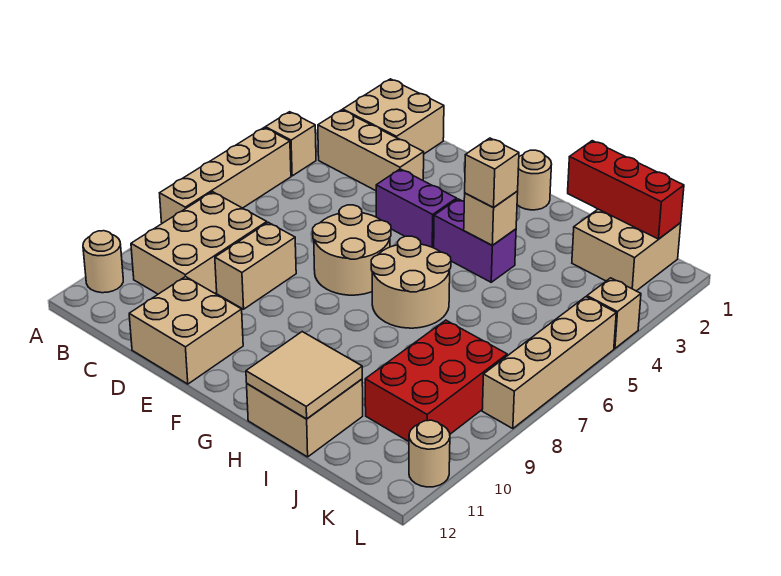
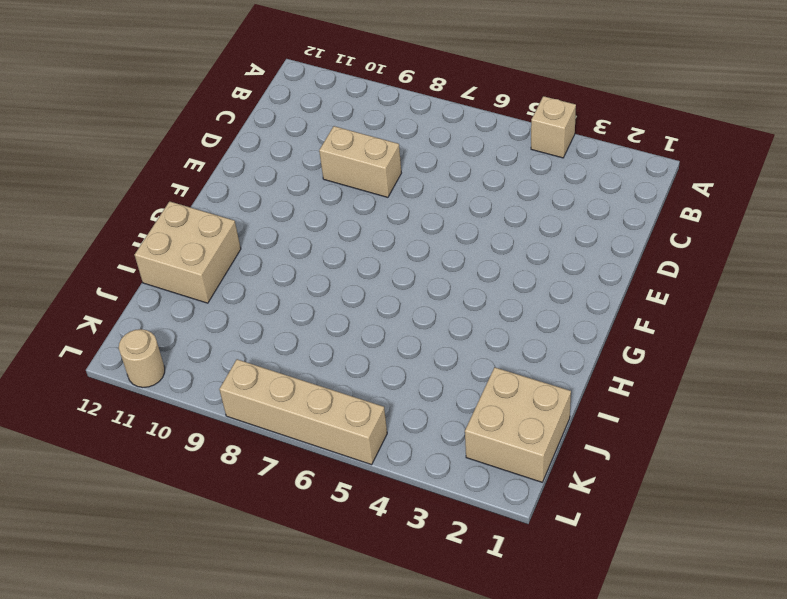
none -> tan 1x4 brick [160,128,291,223]
none -> tan 1x1 round brick [83,231,123,293]
none -> tan 2x2 brick [343,79,444,154]

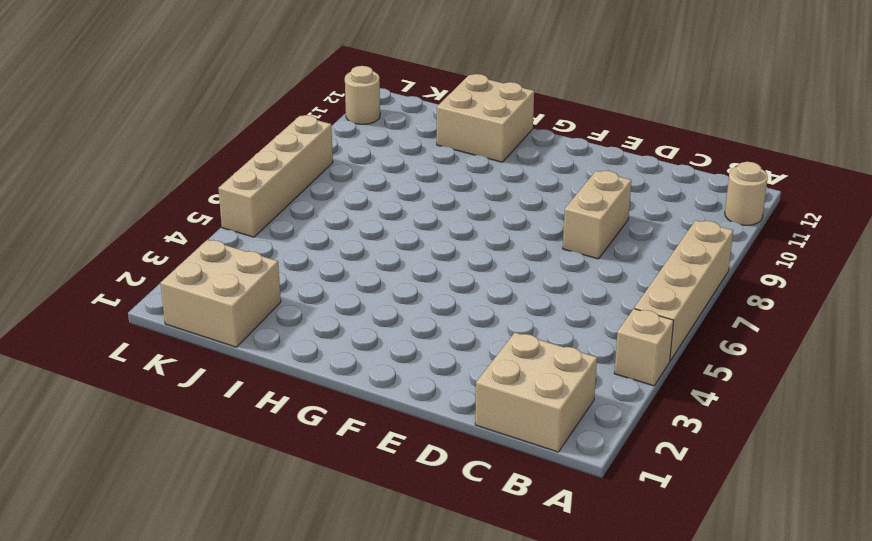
none -> tan 1x3 brick [318,110,424,191]
none -> tan 2x3 brick [131,192,267,294]
none -> tan 2x2 brick [129,277,243,384]

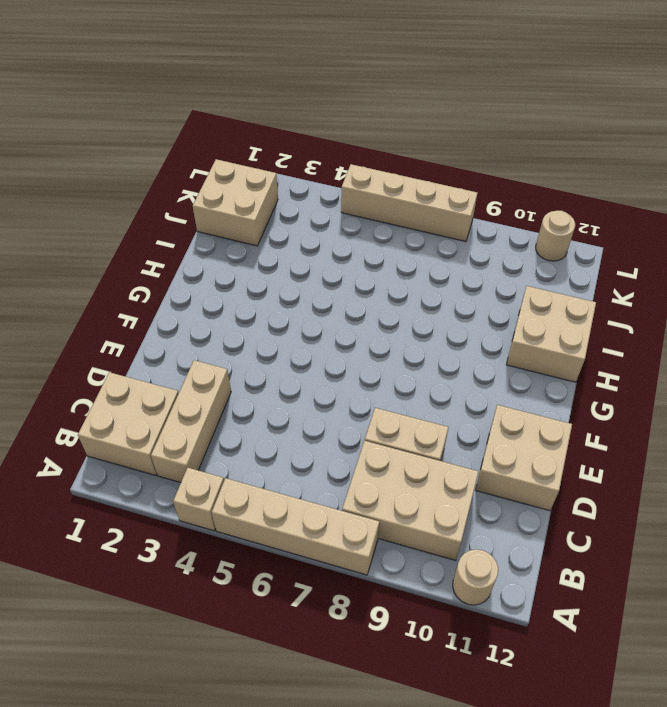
none -> purple 1x2 brick [376,169,457,248]
none -> tan 2x2 round brick [313,205,391,295]
none -> tan 1x1 round brick [517,150,552,210]

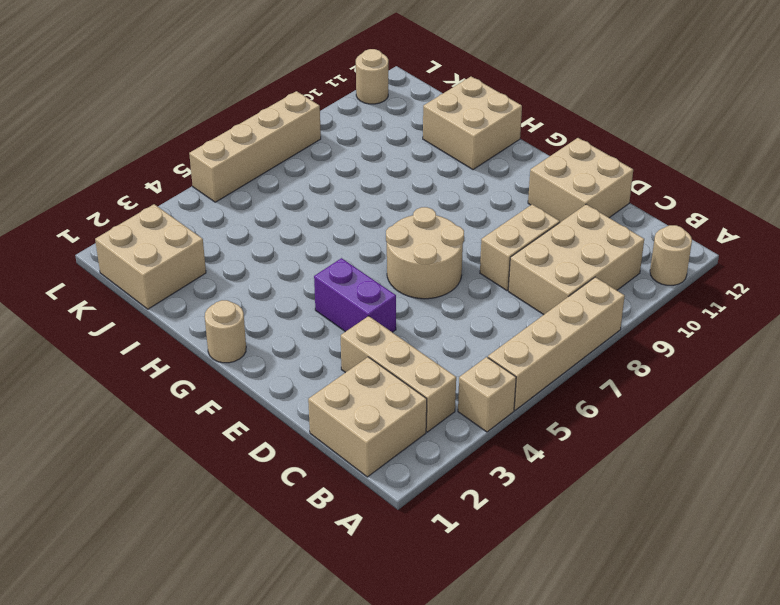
none -> purple 1x2 brick [434,199,516,282]
none -> tan 2x2 round brick [371,236,451,328]
none -> red 2x3 brick [365,320,507,441]

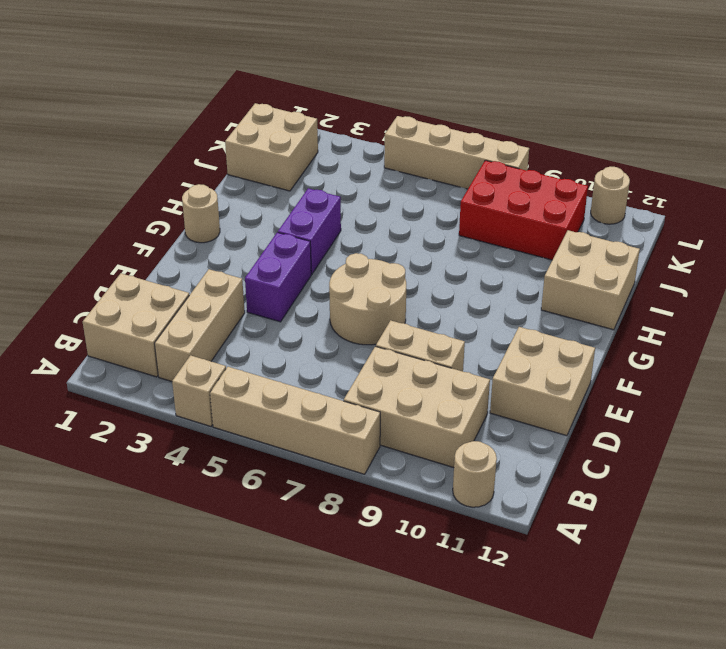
none -> tan 2x2 round brick [371,236,451,328]
none -> tan 1x1 brick [587,278,641,348]
none -> tan 1x1 brick [464,191,518,245]

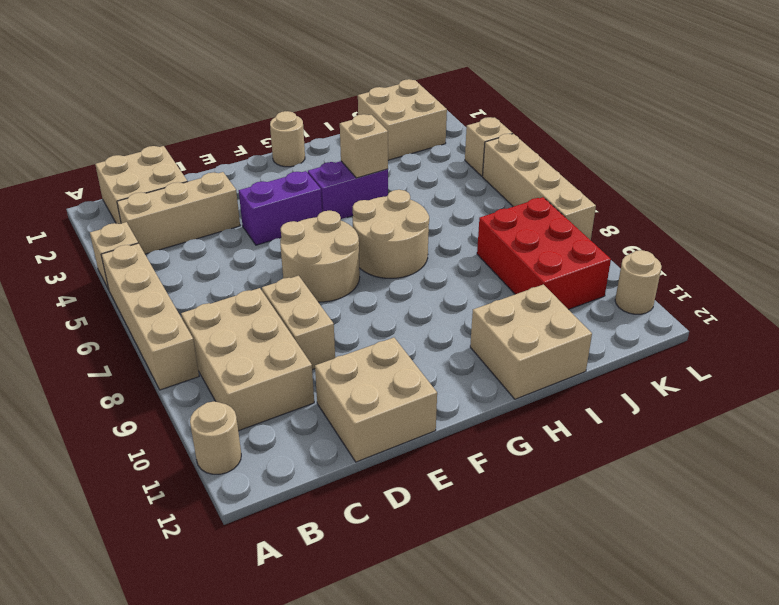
none -> tan 2x2 tile [246,332,362,419]
none -> red 1x3 brick [568,141,684,239]
none -> tan 1x1 brick [465,138,519,207]

